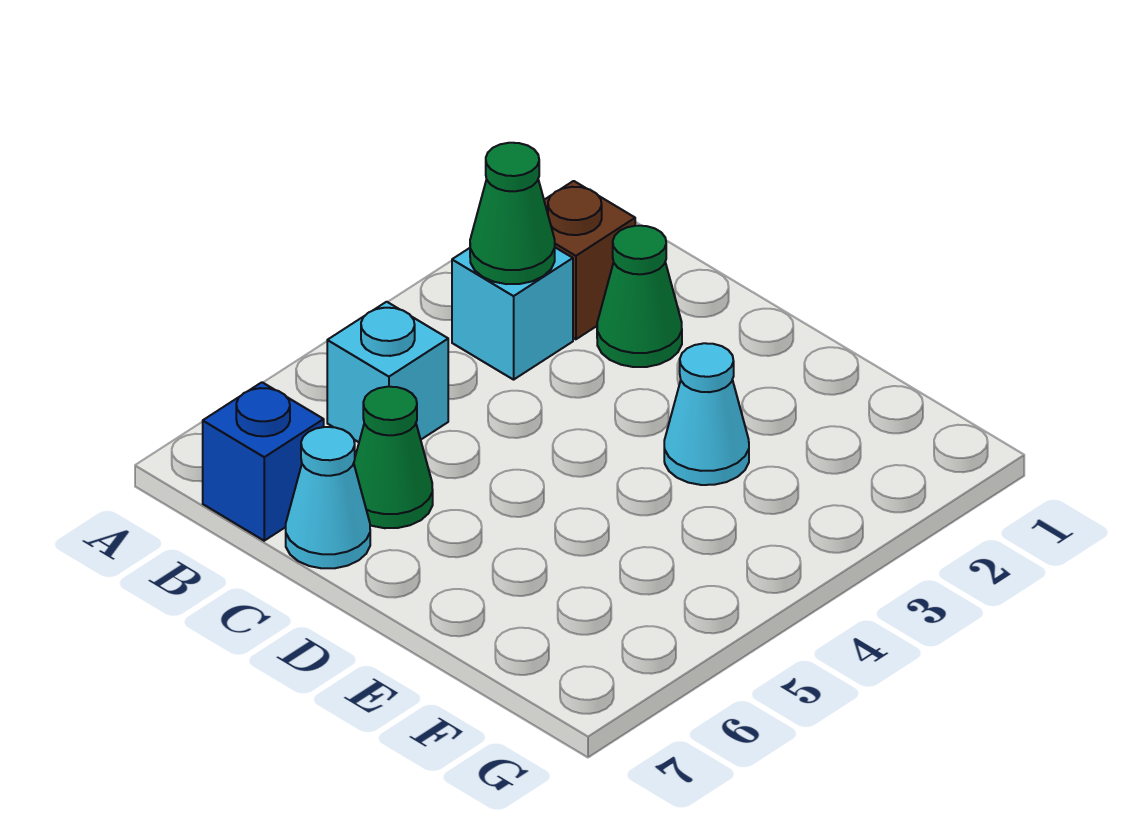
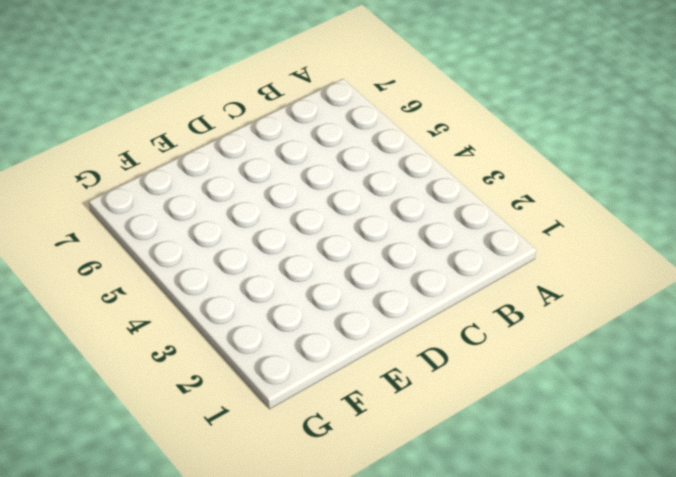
none -> brown 1x1 brick [544,181,635,339]
none -> cyan 1x1 brick [452,248,573,380]

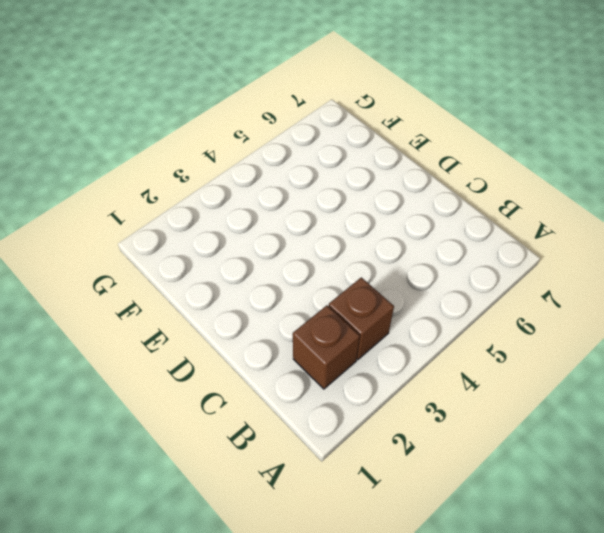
brown 1x1 brick [328,277,394,360] -> cyan 1x1 brick [452,248,573,380]
none -> cyan 1x1 brick [327,302,448,442]
none -> blue 1x1 brick [203,382,324,541]

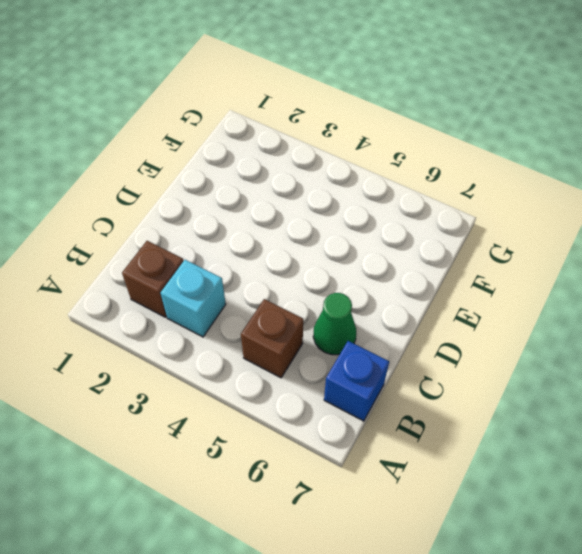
brown 1x1 brick [241,299,303,378] -> cyan 1x1 brick [327,302,448,442]
none -> green 1x1 cone [597,226,682,367]
none -> cyan 1x1 cone [286,427,370,568]

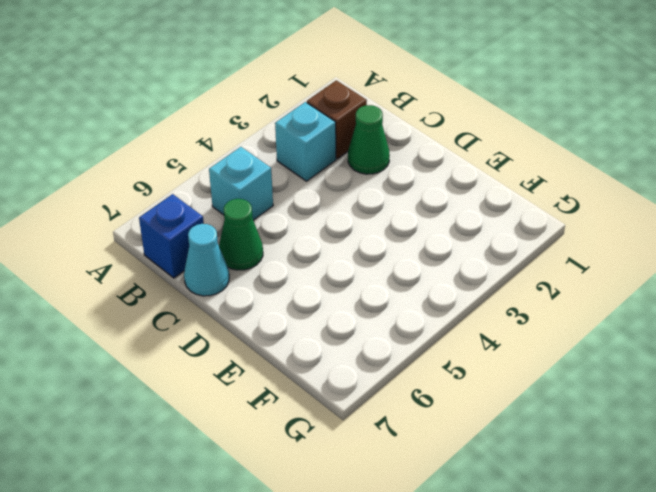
none -> cyan 1x1 cone [664,343,749,485]
none -> green 1x1 cone [470,143,555,284]

